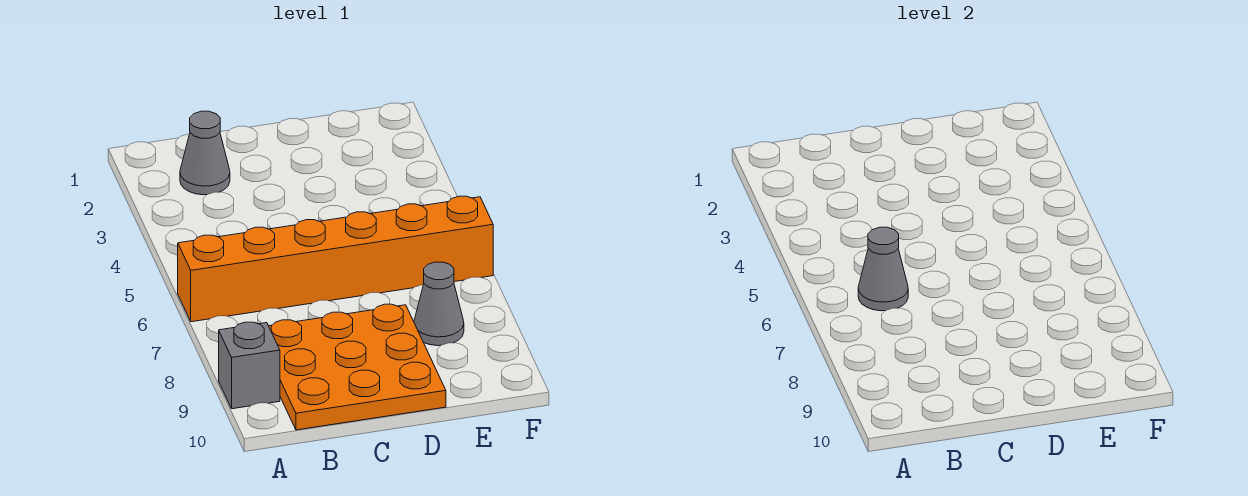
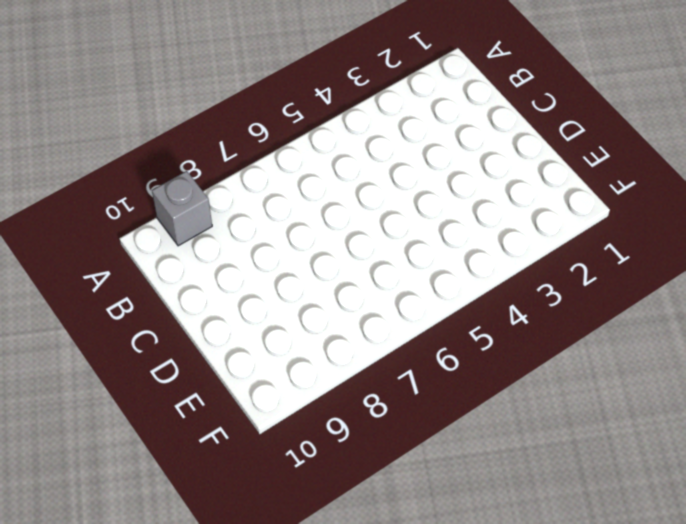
none -> orange 1x6 brick [178,196,493,322]
none -> grey 1x1 cone [180,111,230,195]

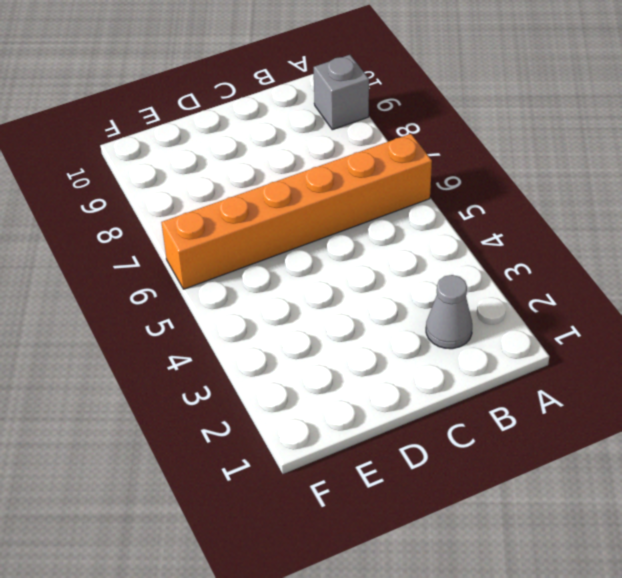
none -> orange 3x3 plate [269,304,446,430]
none -> grey 1x1 cone [414,262,464,346]

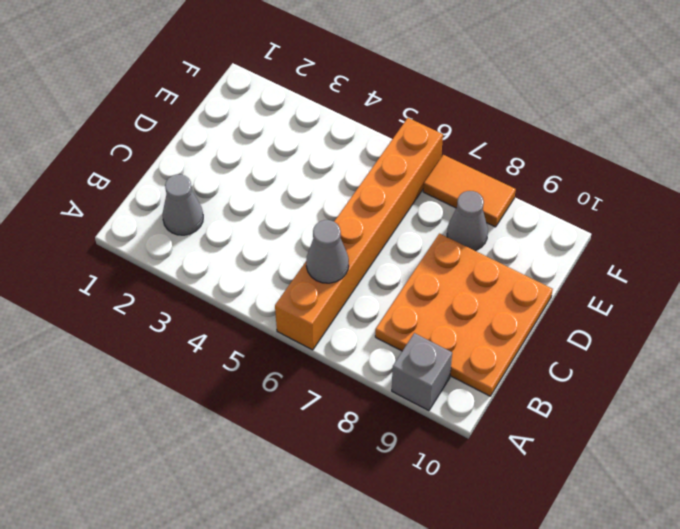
orange 1x2 tile [423,155,516,227] -> none

